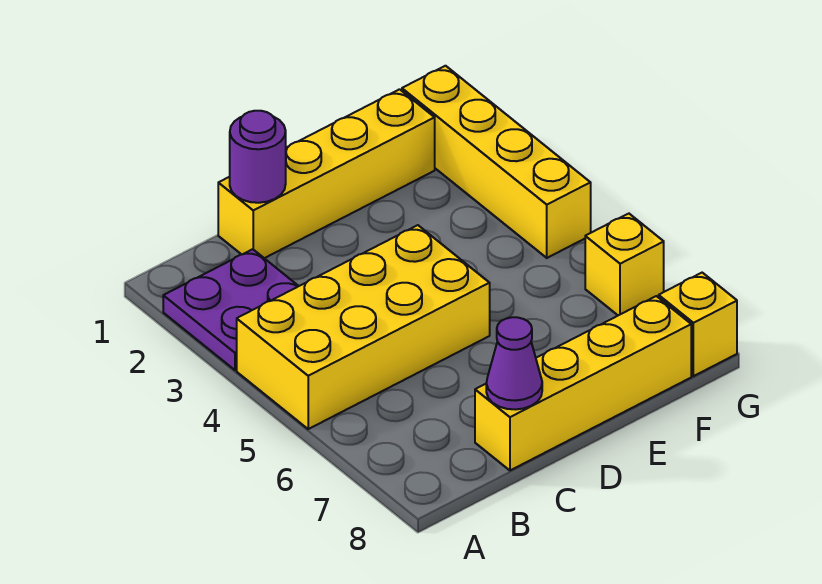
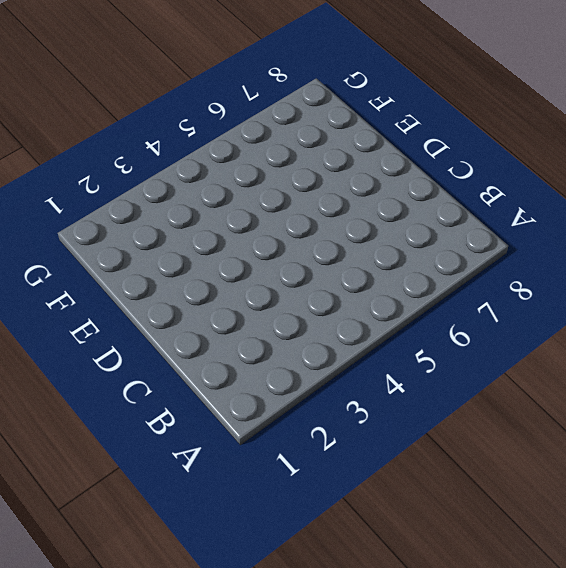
none -> purple 2x2 plate [163,249,298,370]
none -> yellow 2x4 brick [237,225,490,429]

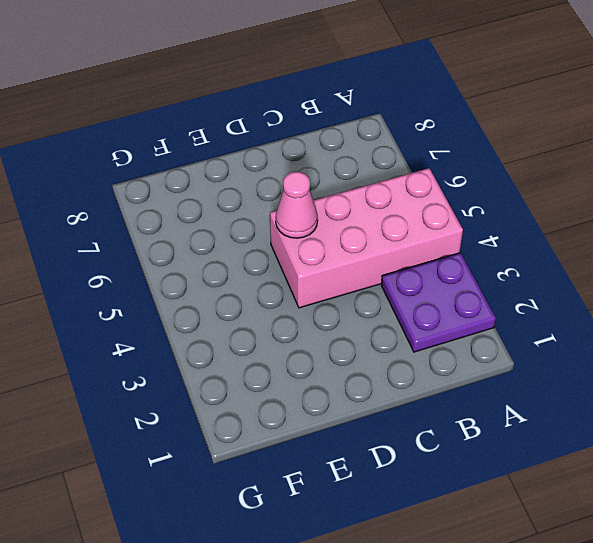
pink 2x4 brick [270,168,463,308] -> yellow 2x4 brick [237,225,490,429]
pink 1x1 cone [276,172,318,238] -> none
none -> yellow 1x4 brick [218,89,435,258]
none -> yellow 1x4 brick [475,296,691,470]

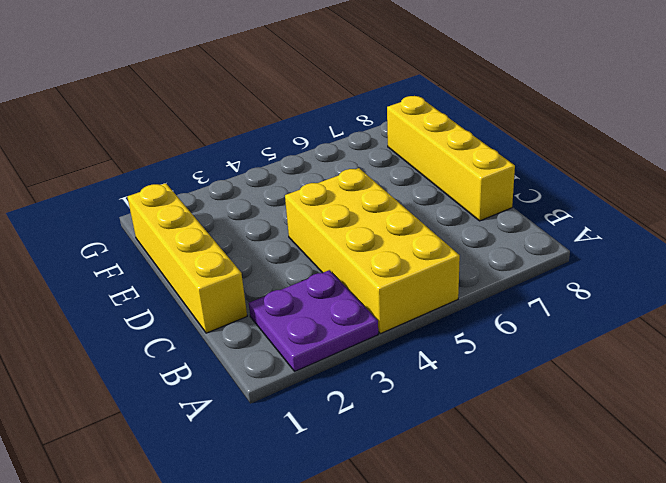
none -> yellow 1x4 brick [402,66,591,258]
none -> yellow 1x1 brick [585,214,664,315]

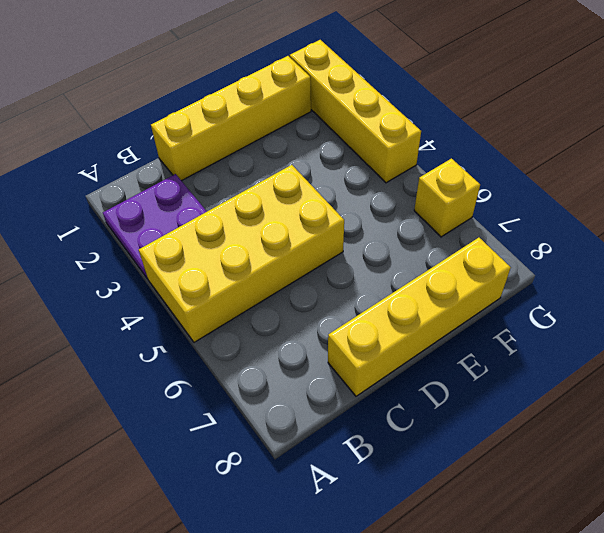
none -> yellow 1x1 brick [659,273,737,376]
none -> purple 1x1 round brick [230,111,286,203]

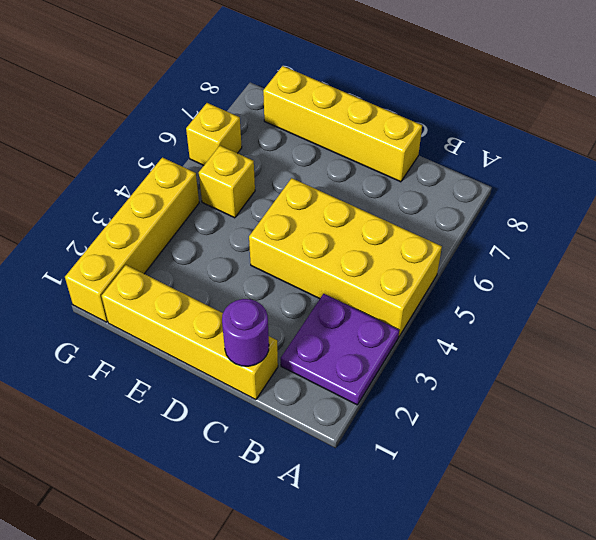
yellow 1x1 brick [199,146,255,218] -> yellow 1x1 brick moved to [659,273,737,376]
none -> purple 1x1 cone [486,317,542,409]

